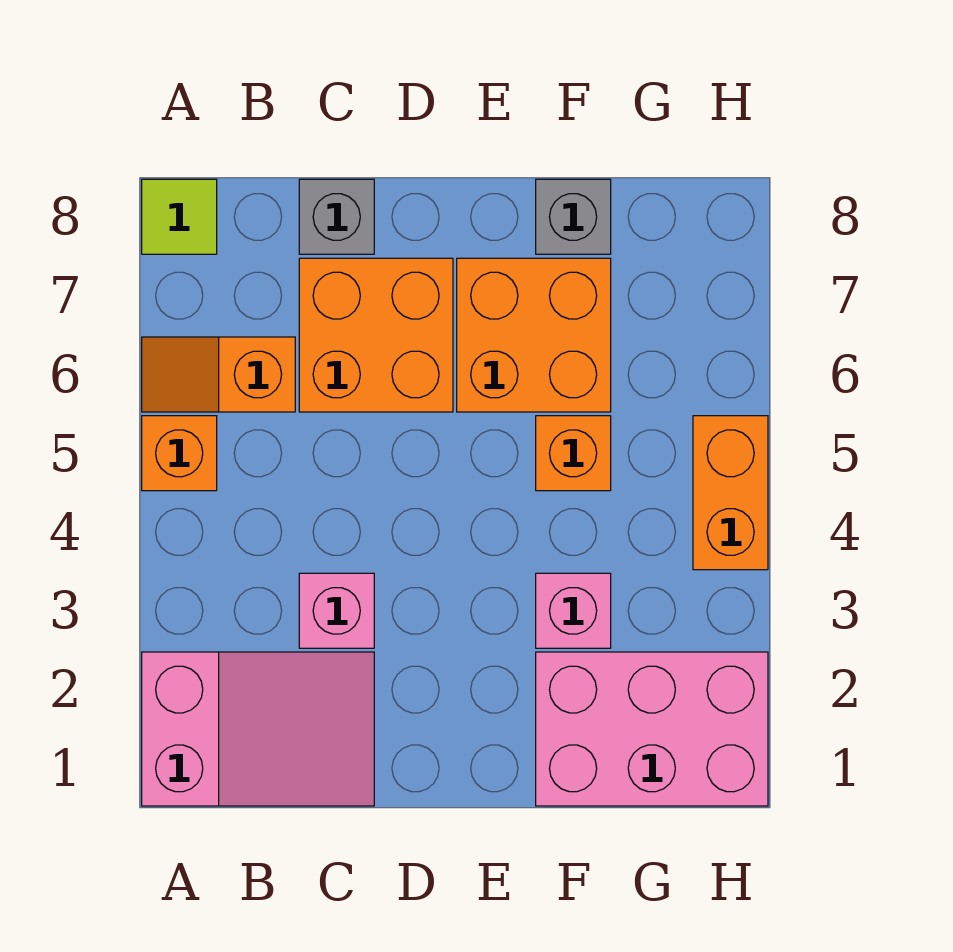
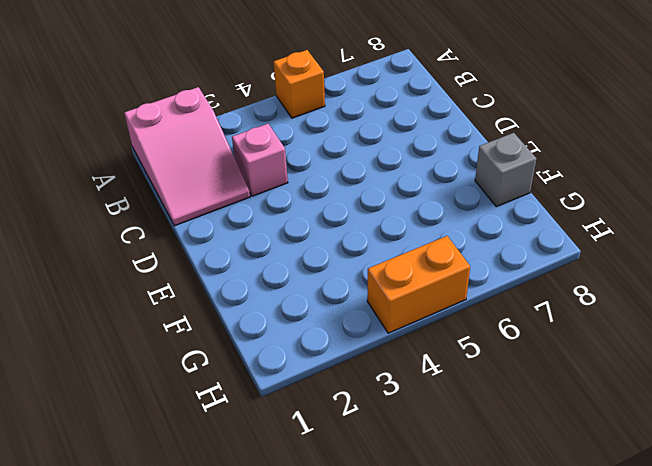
none -> orange 1x2 slope [142,337,295,412]
none -> lime 1x1 tile [142,179,217,254]
none -> orange 2x2 brick [299,258,453,412]

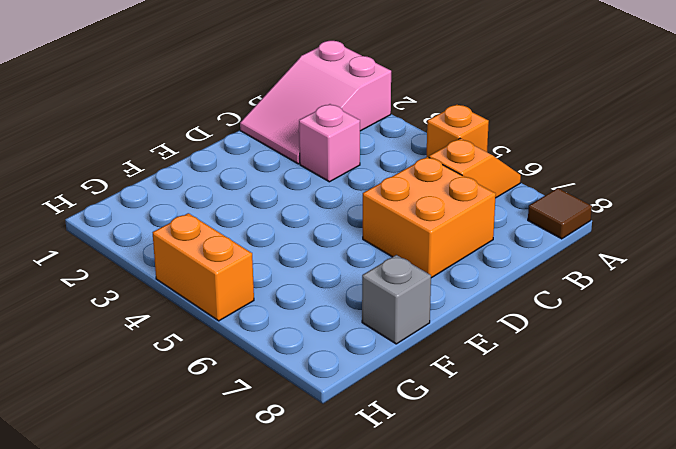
brown 1x1 tile [528,188,592,239] -> lime 1x1 tile [142,179,217,254]
none -> grey 1x1 brick [299,179,374,254]
none -> orange 2x2 brick [457,258,611,412]
none -> pink 2x3 brick [536,652,768,806]

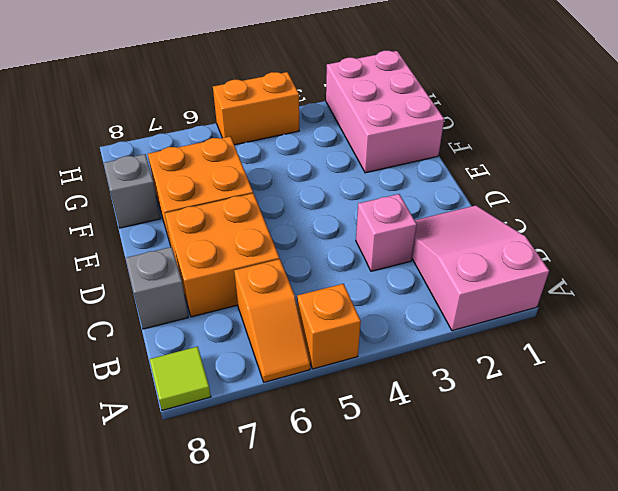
none -> pink 1x1 brick [536,573,611,648]
none -> orange 1x1 brick [536,416,611,491]

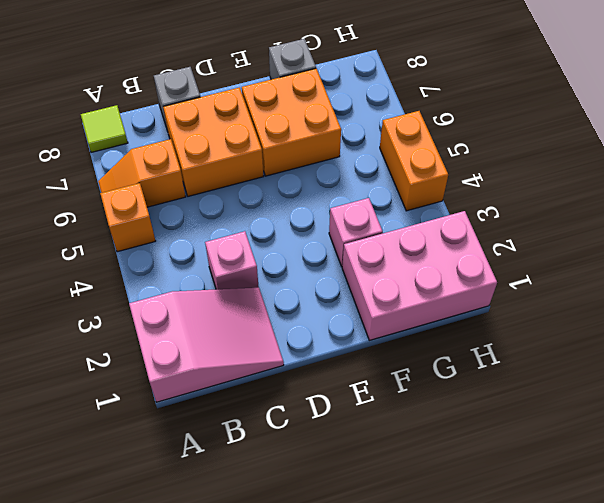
none -> orange 1x1 brick [536,416,611,491]

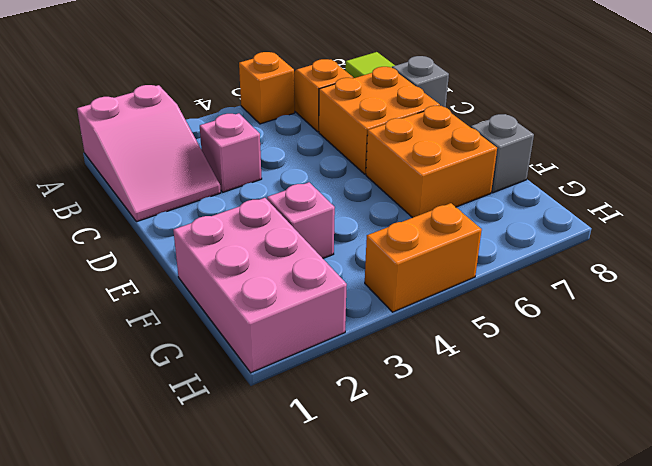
none -> orange 1x1 brick [536,416,611,491]

